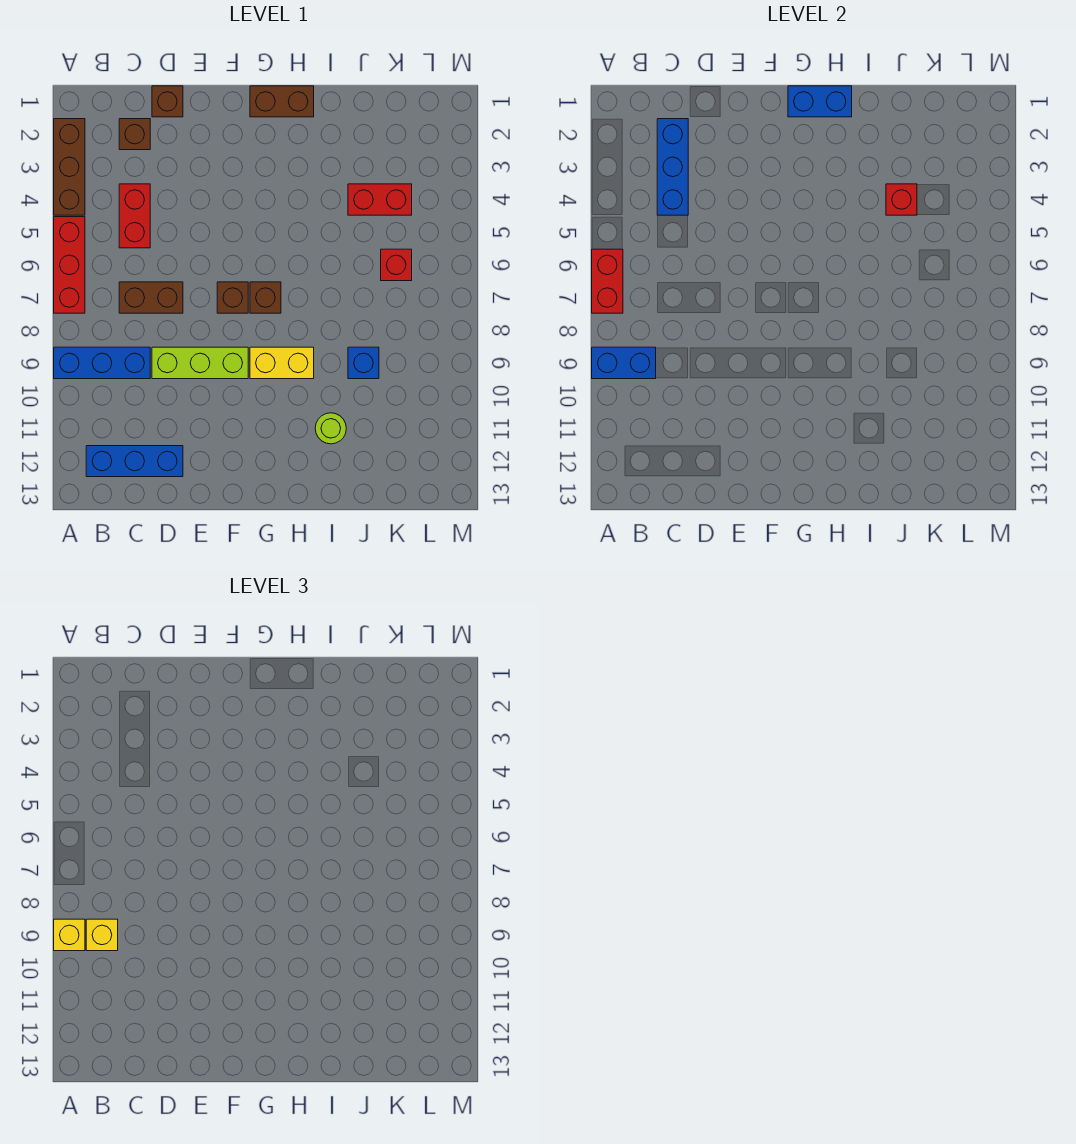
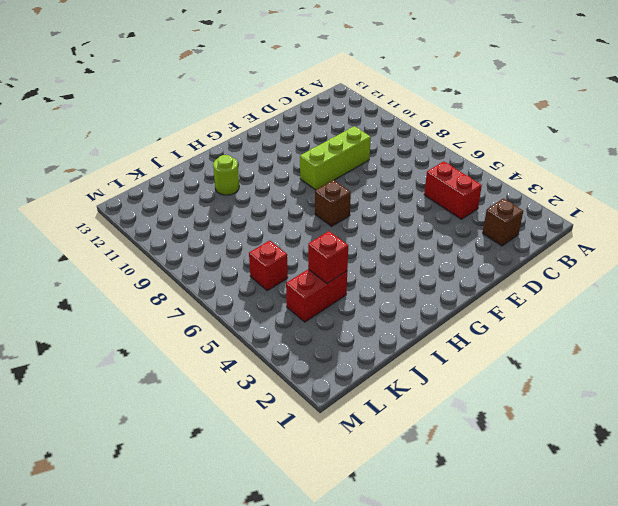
none -> brown 1x3 brick [54,119,85,215]
none -> red 1x3 brick [54,217,85,313]
none -> blue 1x3 brick [54,347,150,379]

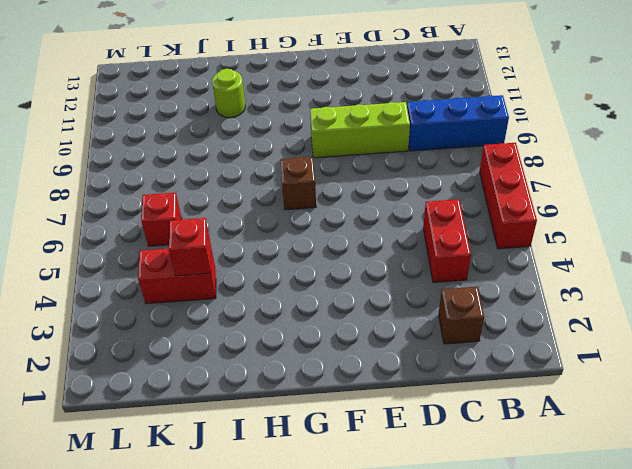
none -> brown 1x3 brick [54,119,85,215]
none -> blue 1x3 brick [86,446,183,477]
none -> brown 1x2 brick [119,282,183,313]

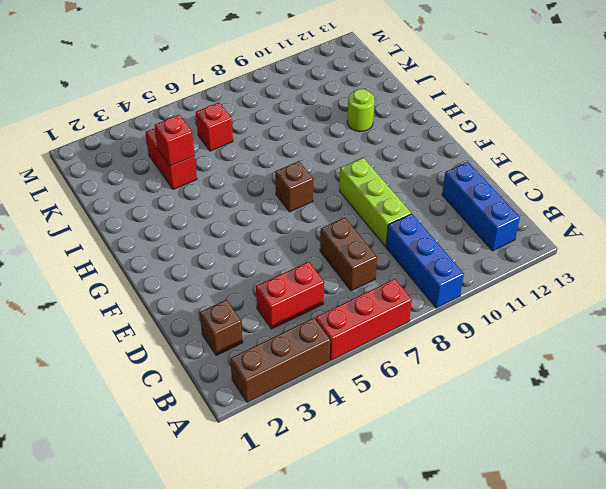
none -> brown 1x1 brick [152,86,183,117]
none -> brown 1x1 brick [217,282,248,313]
none -> brown 1x2 brick [250,86,314,117]

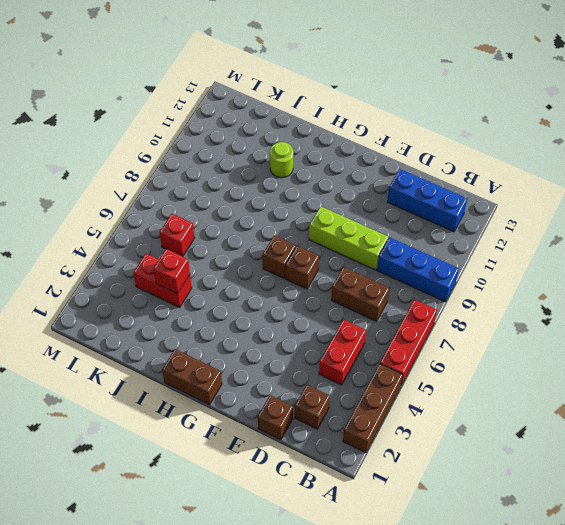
none -> yellow 1x2 brick [250,347,314,379]
none -> blue 1x1 brick [348,347,379,379]
none -> red 1x2 brick [592,249,623,313]

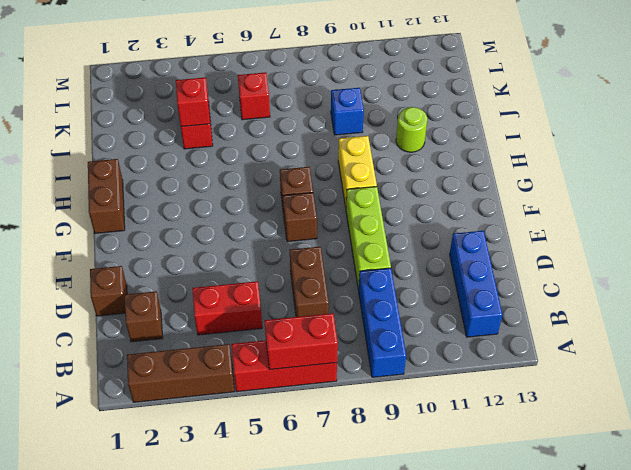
none -> blue 1x2 brick [592,347,656,379]
none -> blue 1x3 brick [657,119,688,215]
none -> blue 1x2 brick [788,86,852,117]

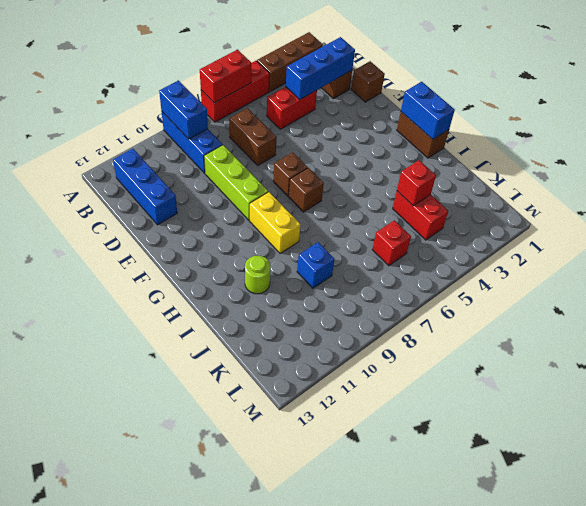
none -> yellow 1x1 brick [54,919,85,951]
none -> yellow 1x1 brick [86,919,118,951]

